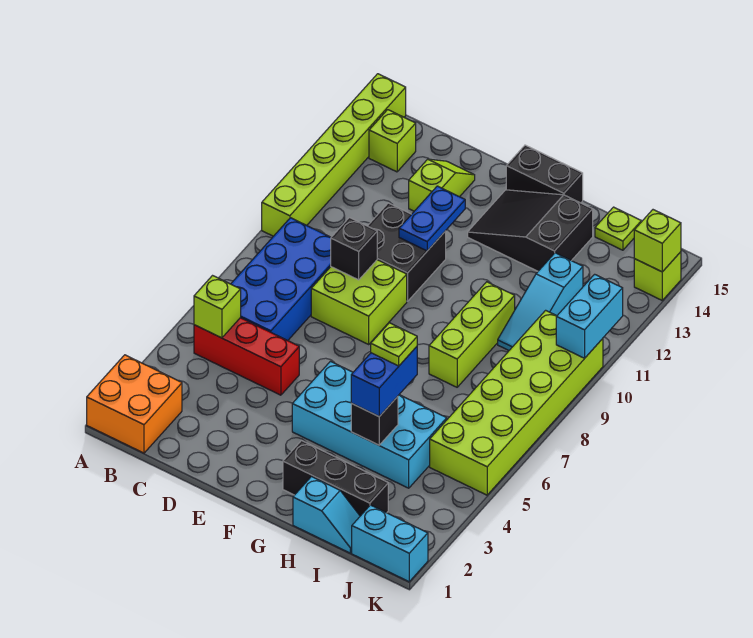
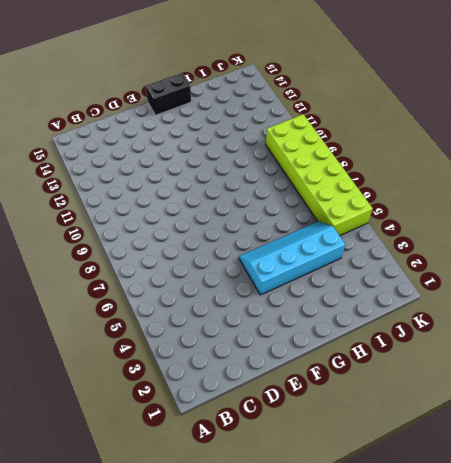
cyan 2x4 slope [239,221,345,295] -> cyan 2x4 brick [292,361,447,488]
none -> orange 2x2 brick [87,355,182,453]
none -> lime 1x6 brick [262,74,406,236]
none -> red 1x3 brick [194,318,299,395]

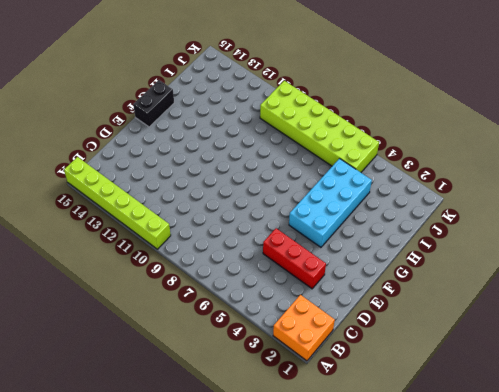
red 1x3 brick [263,228,326,289] -> red 1x3 brick turned to [194,318,299,395]
none -> blue 2x4 brick [231,218,331,341]
none -> lime 1x1 brick [369,110,416,172]
none -> lime 2x2 brick [311,260,407,344]

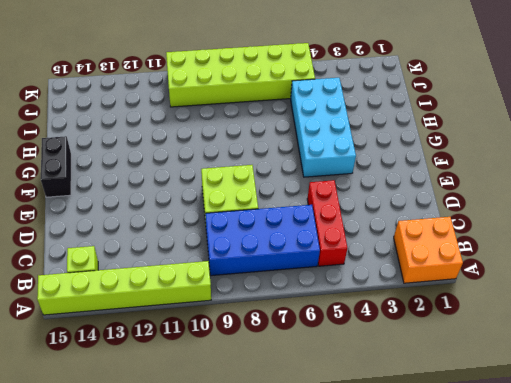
none -> black 2x2 brick [368,203,446,301]
none -> lime 1x2 slope [409,159,475,211]
none -> black 2x3 slope [468,190,593,271]

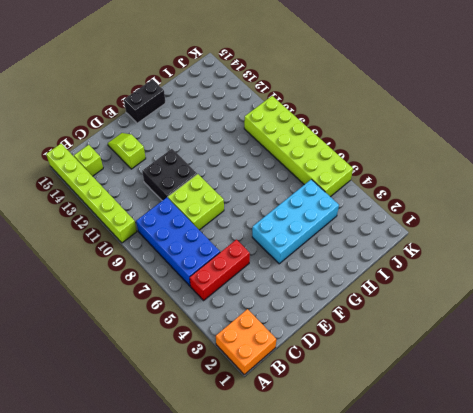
none -> black 2x3 slope [468,190,593,271]
none -> black 1x3 brick [283,441,388,516]
none -> cyan 1x2 slope [293,477,360,553]

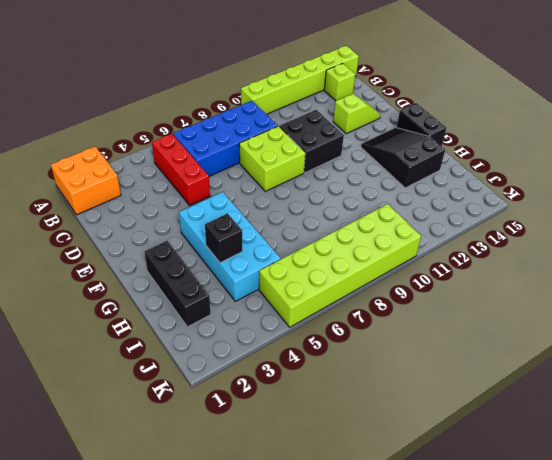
none -> cyan 1x2 slope [293,477,360,553]
none -> lime 1x3 brick [429,282,515,387]
none -> cyan 1x3 slope [498,253,583,350]

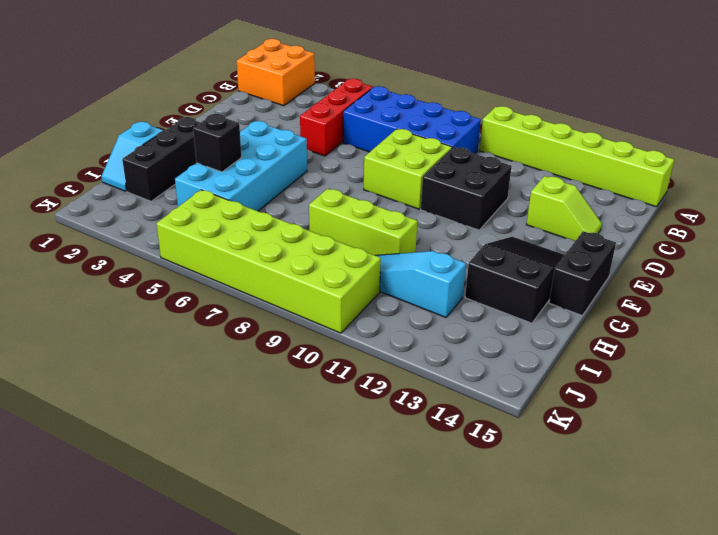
none -> lime 1x1 brick [369,110,416,172]
none -> lime 1x1 plate [595,207,641,250]
none -> cyan 1x2 brick [352,505,428,582]

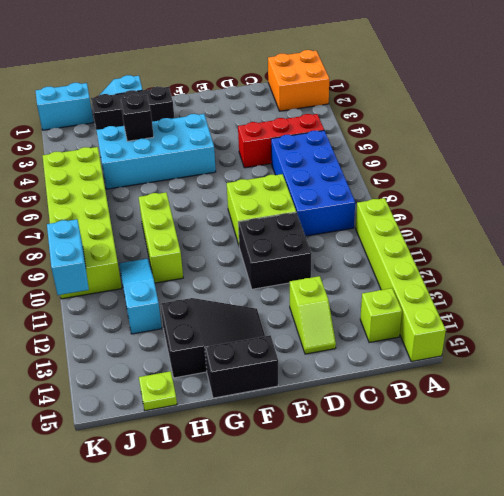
none -> lime 1x1 brick [634,252,681,300]
none -> lime 1x1 brick [194,276,241,338]
none -> black 1x1 brick [331,218,377,280]

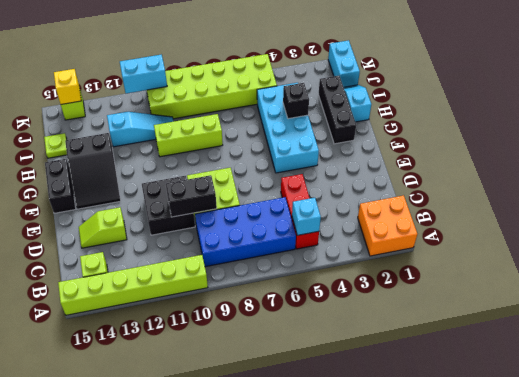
cyan 1x1 brick [292,198,321,235] -> lime 1x1 brick [194,276,241,338]
black 1x2 brick [166,175,217,217] -> black 1x1 brick [331,218,377,280]
yellow 1x1 brick [54,69,81,104] -> lime 1x1 brick [634,210,681,272]
none -> blue 1x2 plate [399,186,465,251]
none -> blue 1x2 brick [351,347,417,416]
none -> lime 1x1 plate [371,323,417,366]

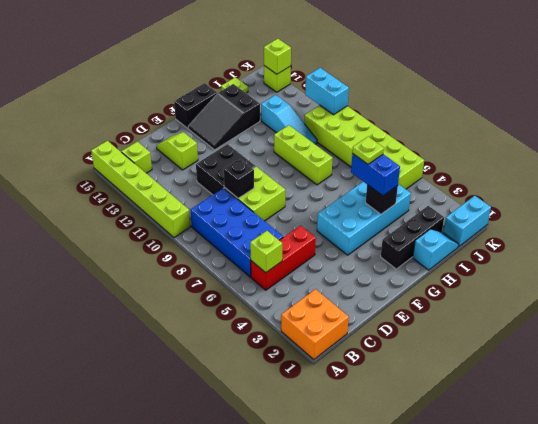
none -> blue 1x2 plate [399,186,465,251]

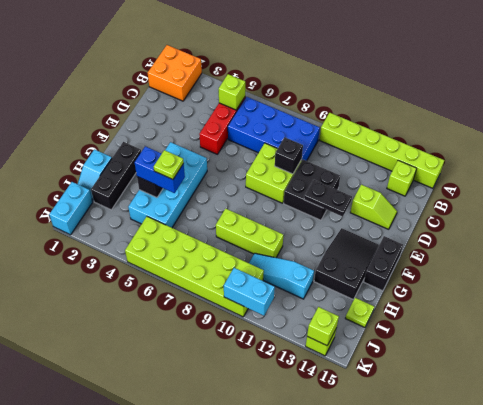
black 1x2 plate [304,180,352,217] -> blue 1x2 plate [399,186,465,251]

